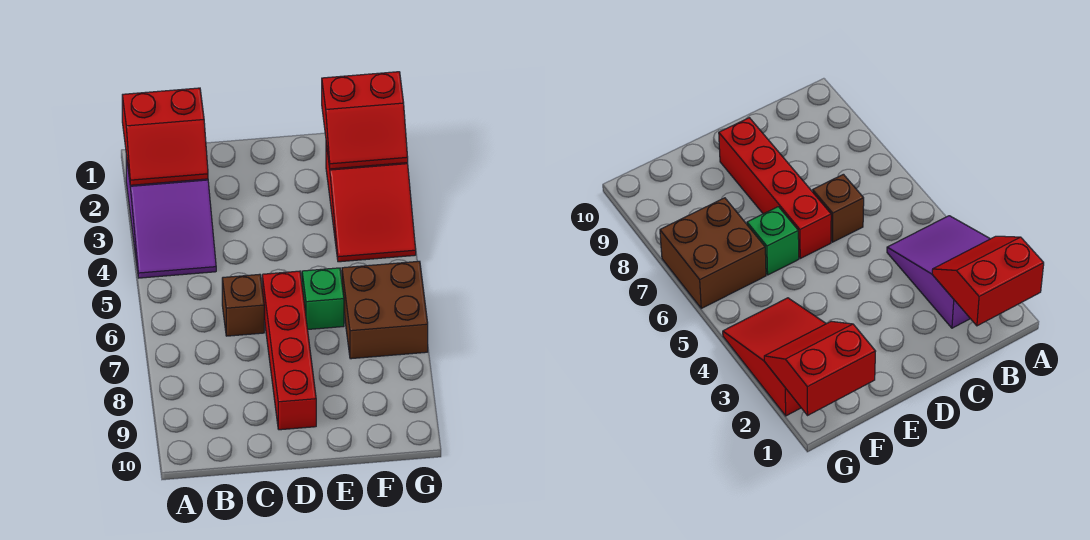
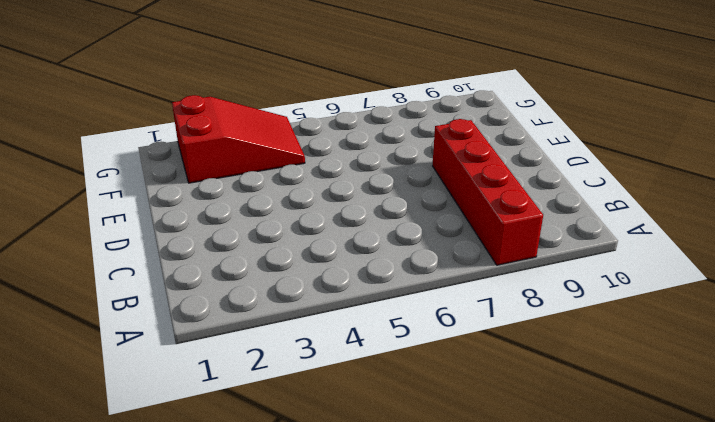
red 1x4 brick [432,119,543,265] -> red 1x4 brick turned to [262,271,316,430]
none -> purple 2x3 slope [126,156,216,278]
none -> brown 1x1 brick [222,274,264,336]

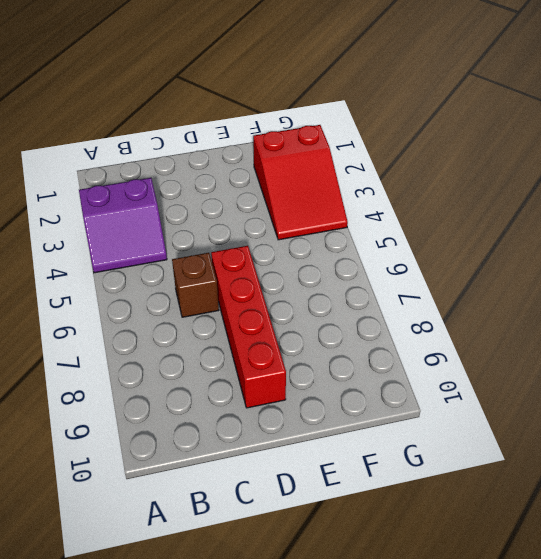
purple 2x2 slope [79,178,167,273] -> purple 2x3 slope [126,156,216,278]
none -> green 1x1 brick [302,268,344,329]
none -> brown 2x2 brick [342,261,428,359]

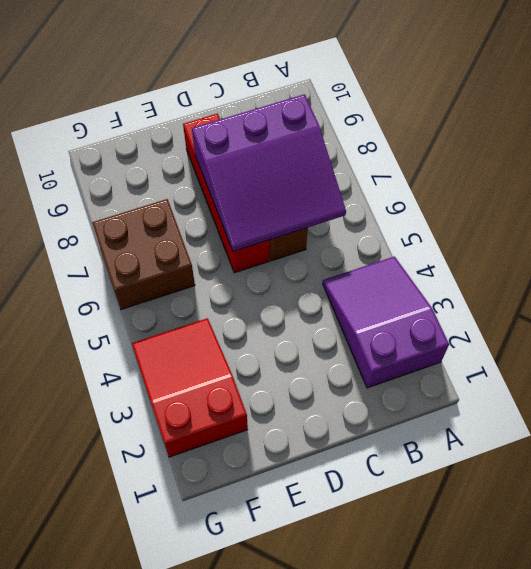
purple 3x3 slope [192,94,346,251] -> none
none -> green 1x1 brick [302,268,344,329]
none -> red 2x2 slope [122,88,208,185]

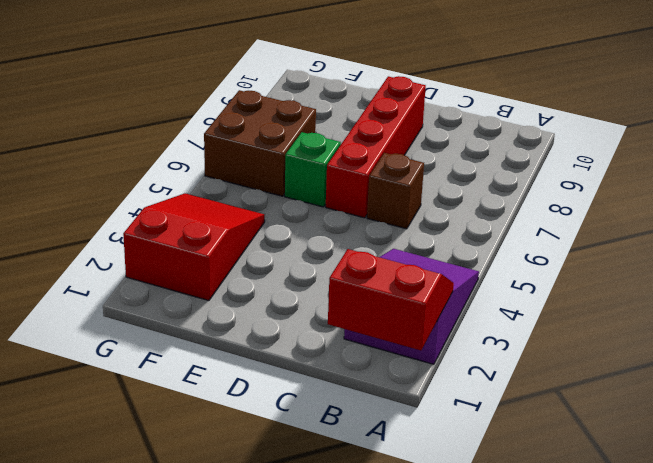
none -> red 2x2 slope [322,72,408,169]

